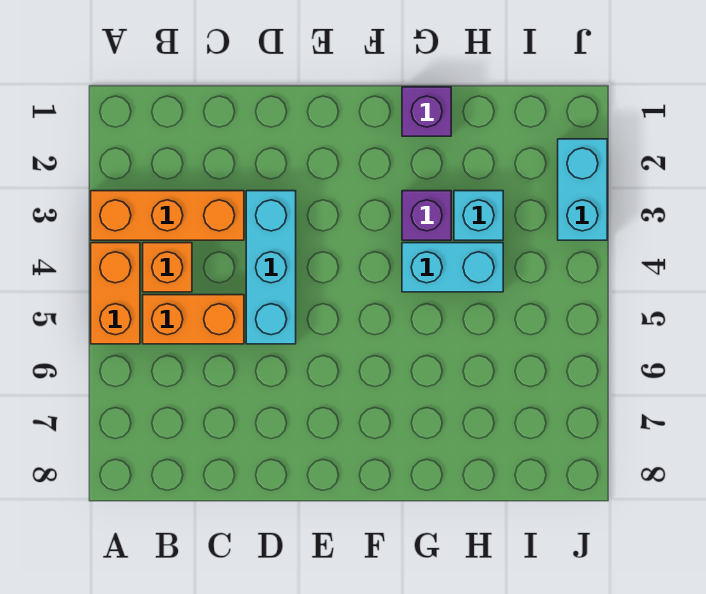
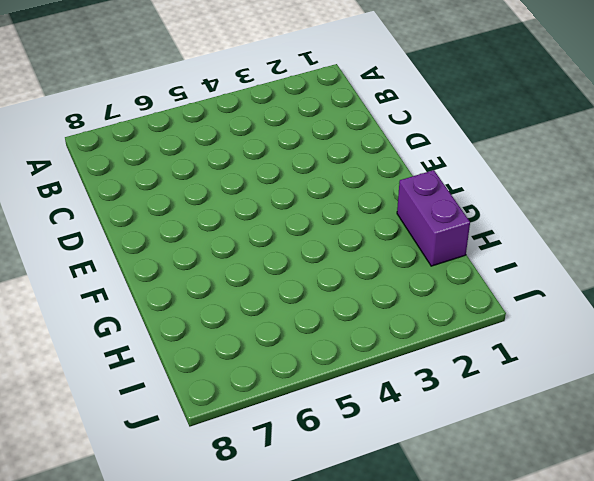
purple 1x2 brick [397,170,470,266] -> purple 1x1 brick [402,87,451,136]
none -> orange 1x3 brick [91,191,244,240]
none -> orange 1x2 brick [91,243,140,344]

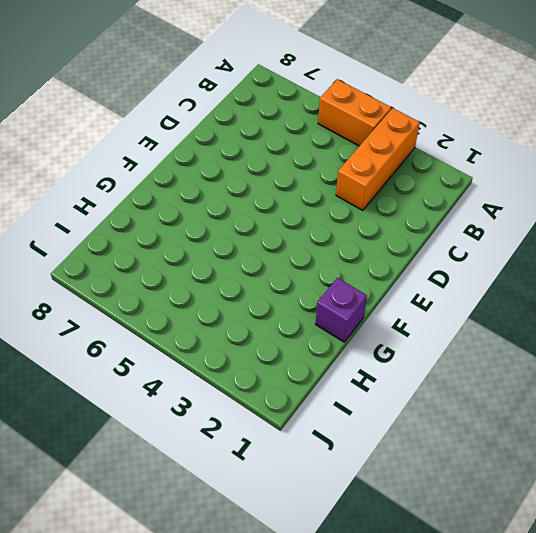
none -> orange 1x1 brick [143,243,192,292]
none -> orange 1x2 brick [143,295,244,344]

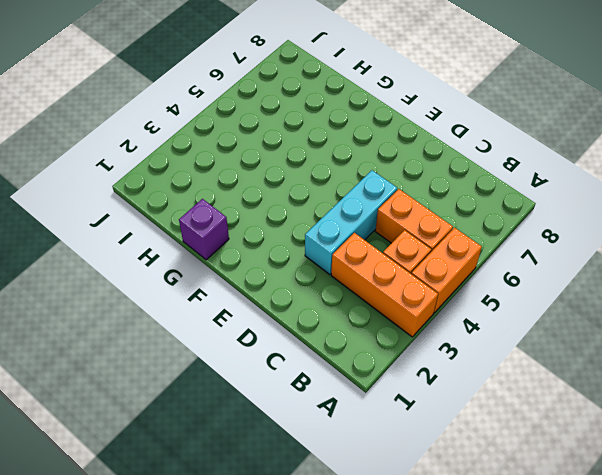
none -> purple 1x1 brick [402,191,451,240]
none -> cyan 1x2 brick [402,243,503,292]

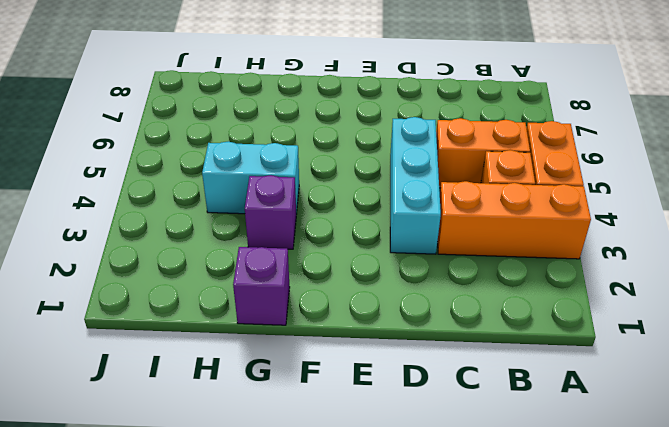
none -> cyan 1x1 brick [454,191,503,240]
none -> cyan 1x2 brick [558,139,607,240]

